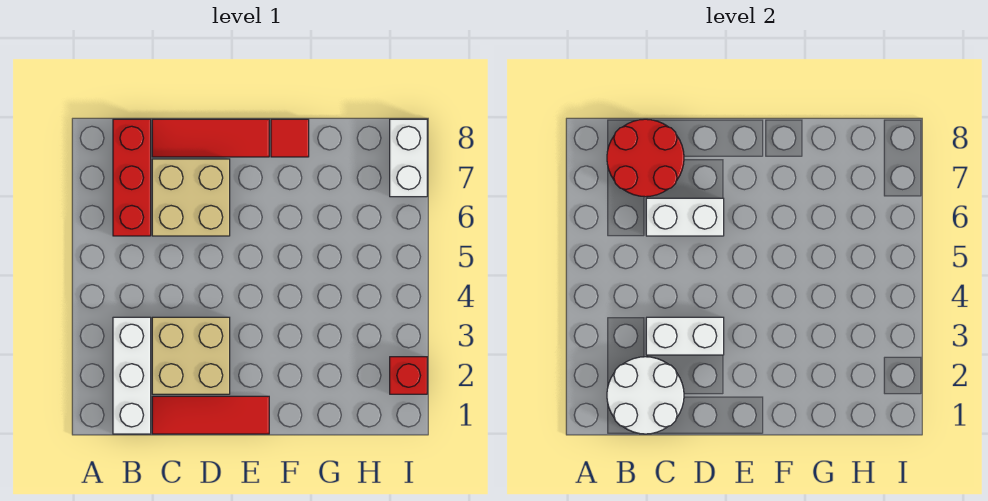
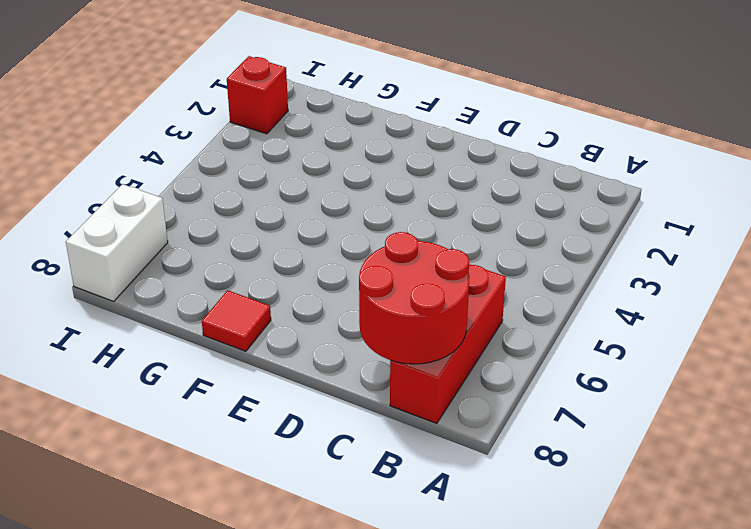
none -> white 1x3 brick [113,317,151,434]
none -> red 1x3 tile [152,396,269,434]
none -> tan 2x2 brick [152,317,230,394]

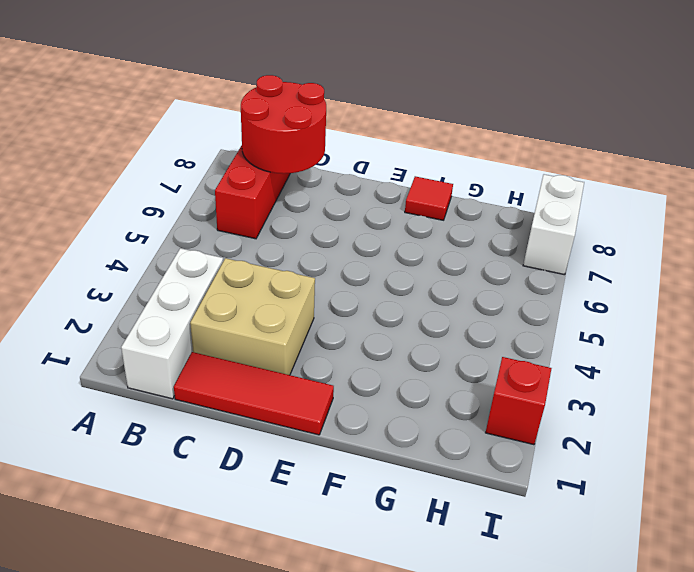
none -> tan 2x2 brick [152,159,230,236]
none -> red 1x3 tile [152,119,269,157]
none -> white 2x2 round brick [607,357,684,434]

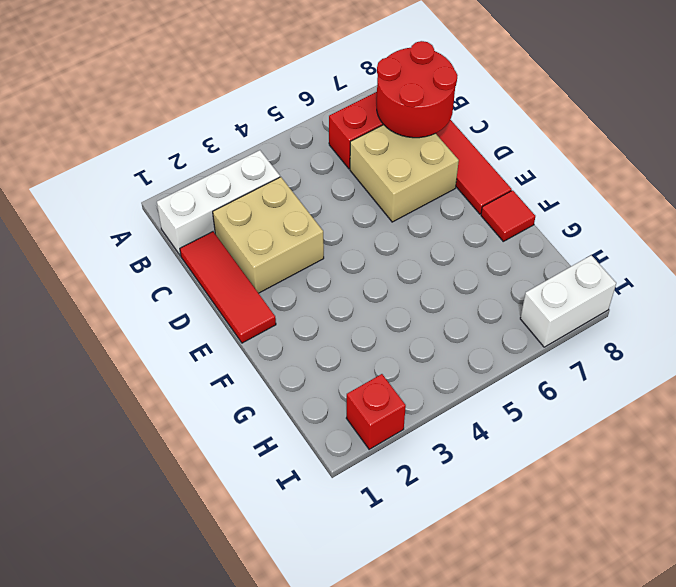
none -> white 2x2 round brick [607,357,684,434]
none -> white 1x2 brick [646,317,724,355]
none -> white 1x2 brick [646,198,724,236]

